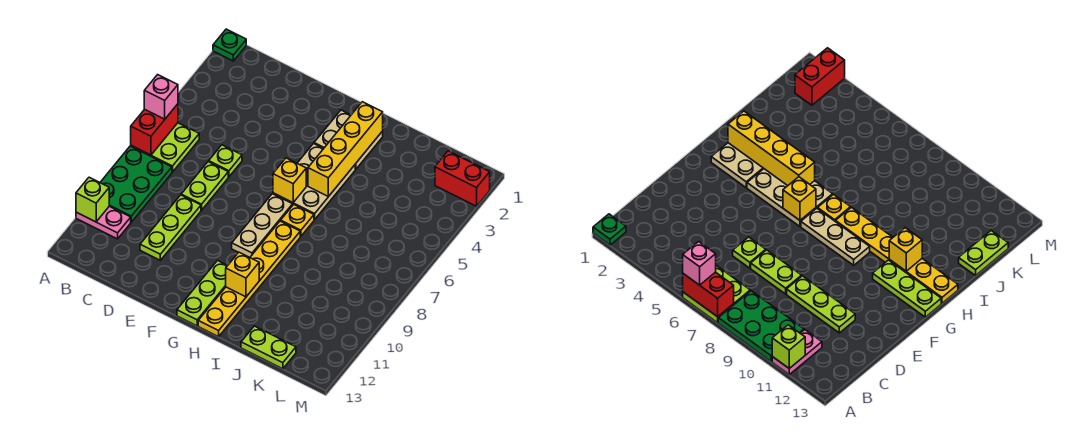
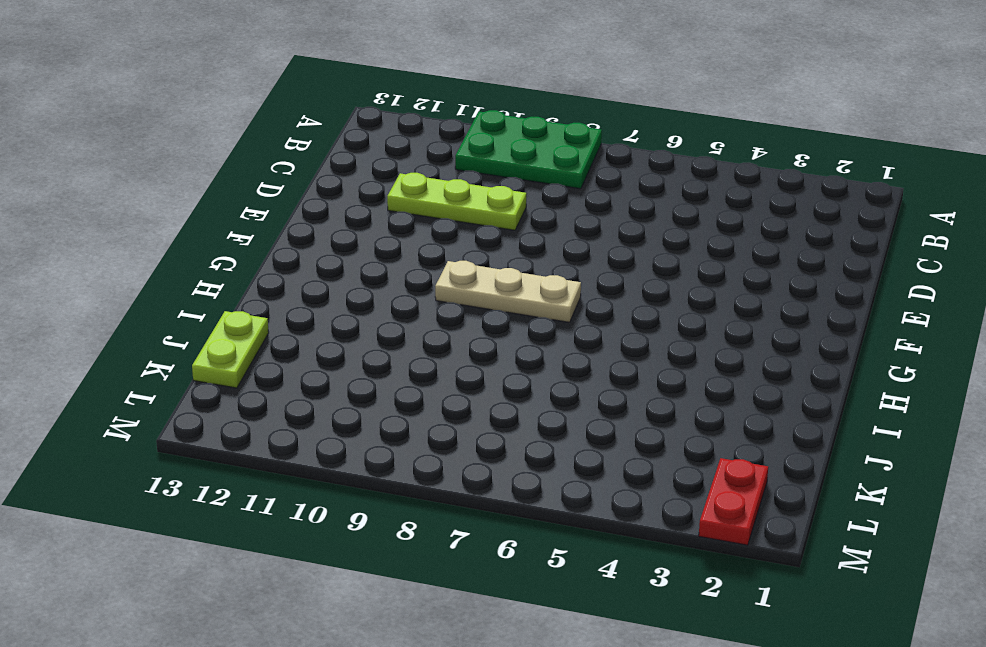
red 1x2 plate [699,458,768,545] -> red 1x2 brick [435,151,490,206]
none -> green 1x1 plate [213,29,246,61]
none -> lime 2x2 plate [131,123,199,172]
none -> pink 1x2 plate [76,206,131,239]

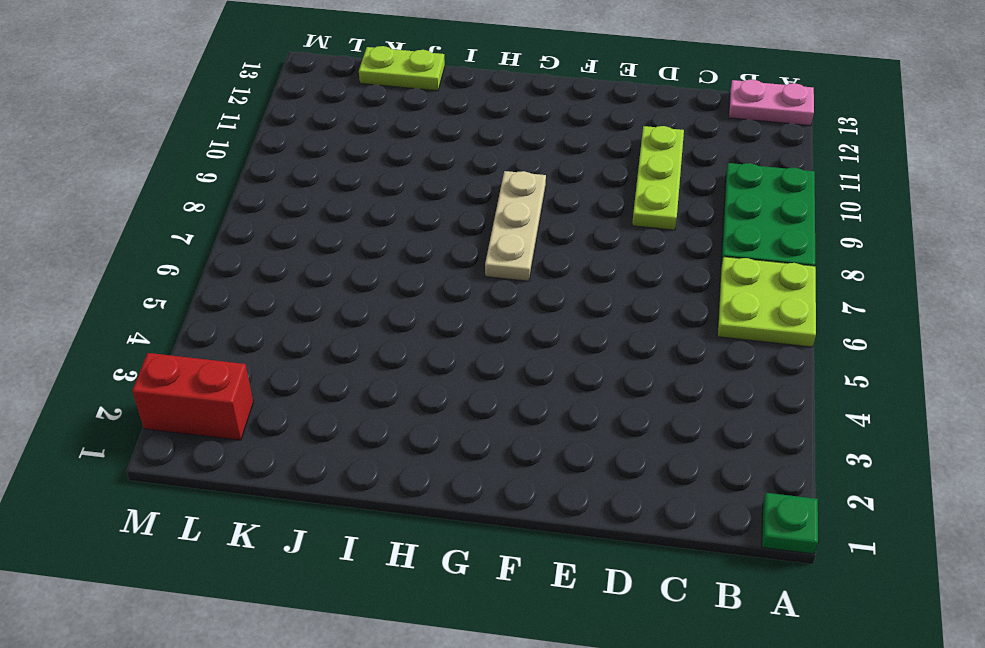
pink 1x2 plate [729,80,814,126] -> pink 1x2 plate moved to [76,206,131,239]
none -> lime 1x1 plate [209,145,242,177]
none -> lime 1x2 plate [181,162,228,210]
none -> tan 2x2 plate [314,110,383,170]

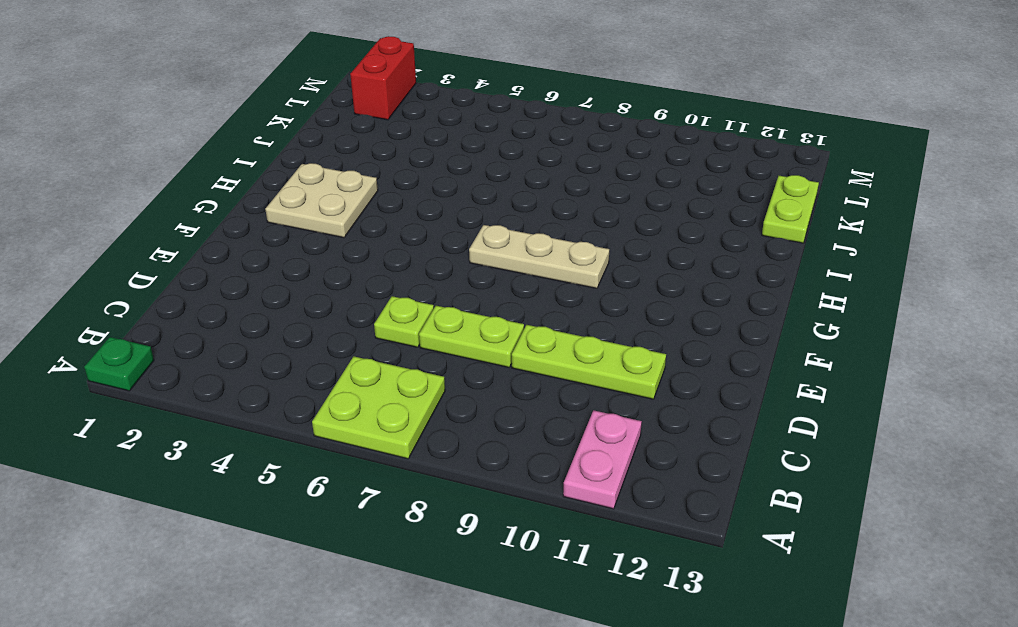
none -> green 2x3 plate [100,146,172,222]
none -> tan 2x3 plate [273,144,355,220]
none -> lime 1x3 plate [177,261,228,326]

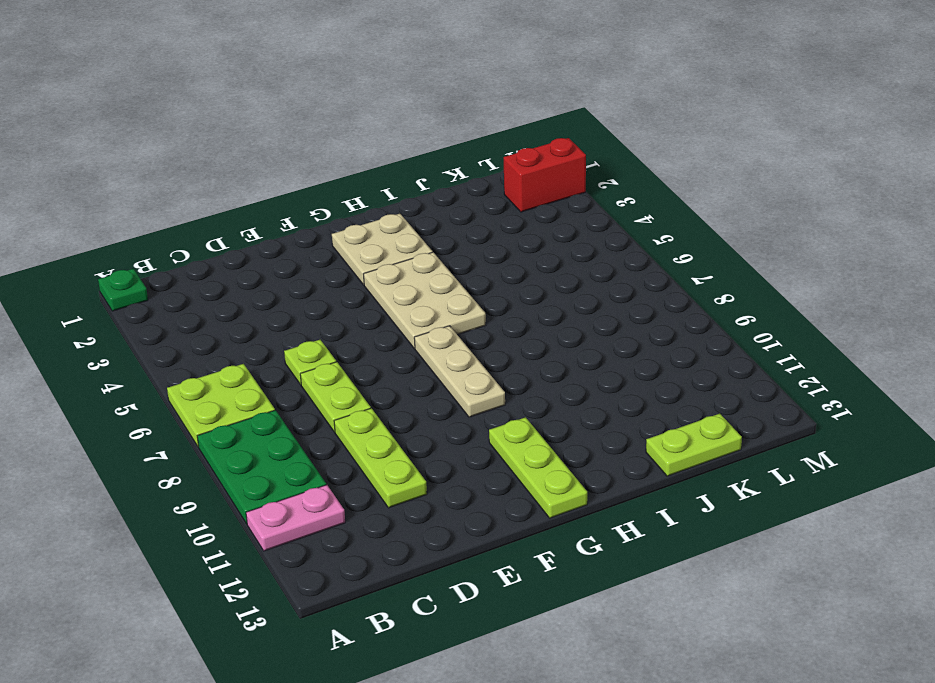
none -> yellow 1x1 plate [281,205,314,236]
none -> yellow 1x6 plate [198,221,300,337]
none -> red 1x2 brick [131,104,178,155]

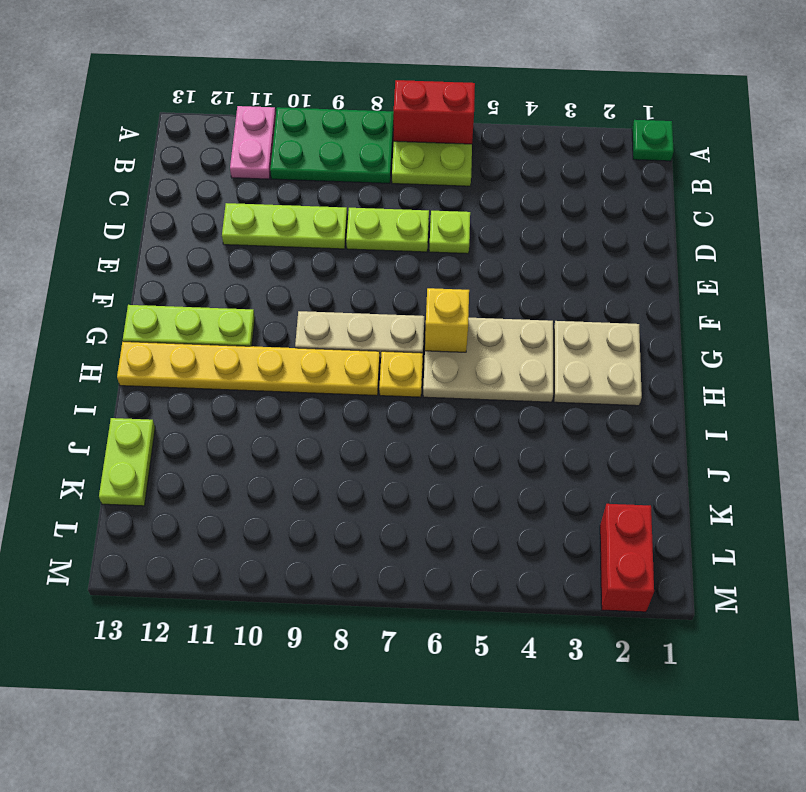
none -> lime 1x1 brick [76,177,109,222]
none -> yellow 1x4 brick [308,102,383,197]
none -> yellow 1x1 brick [226,252,259,297]

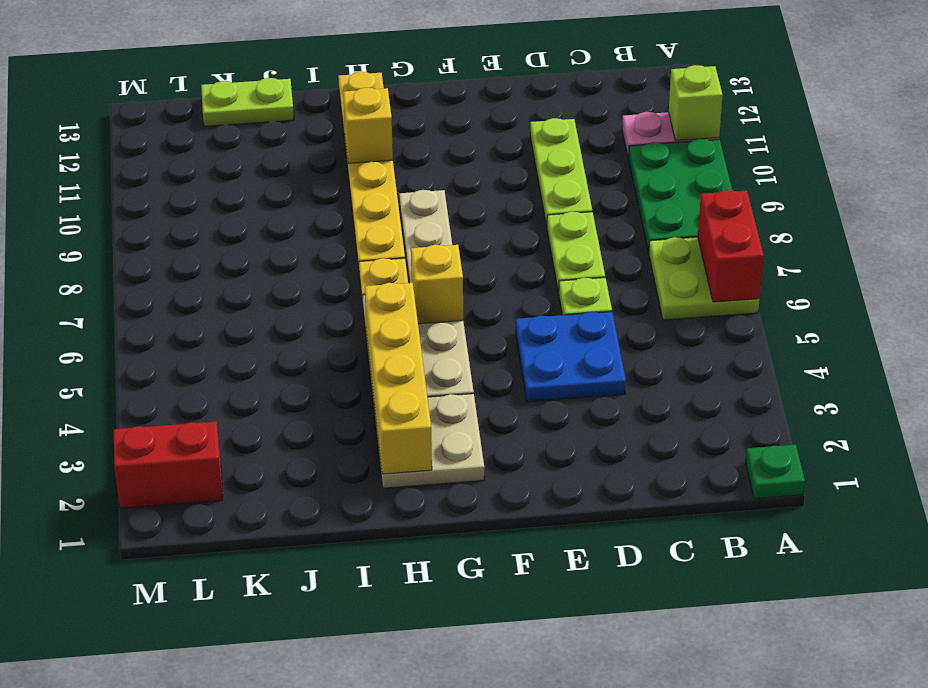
blue 2x2 plate [516,312,626,402] -> none
none -> lime 1x3 plate [177,261,228,326]
none -> pink 1x1 brick [144,75,178,119]

